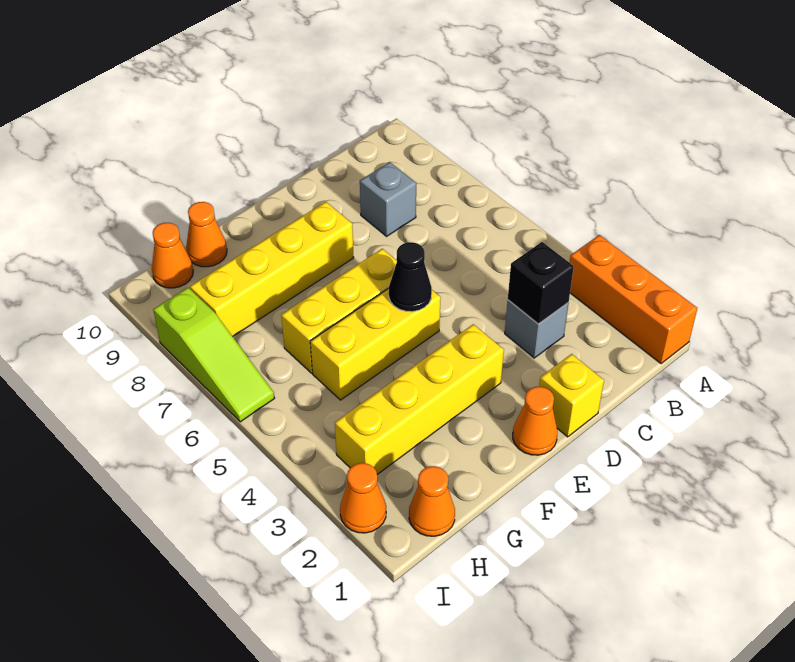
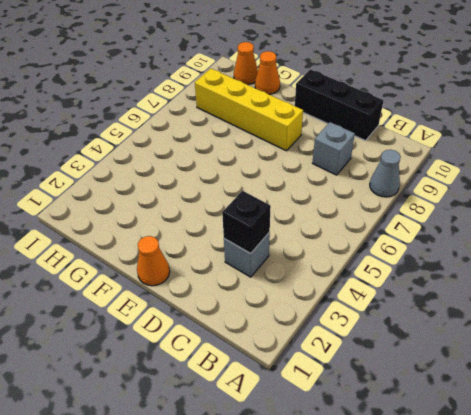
grey 1x1 cone [370,150,401,197] -> none
black 1x3 brick [295,69,384,141] -> none
none -> orange 1x3 brick [569,235,697,364]
none -> yellow 1x1 brick [539,354,604,437]
none -> yellow 1x4 brick [335,324,504,474]

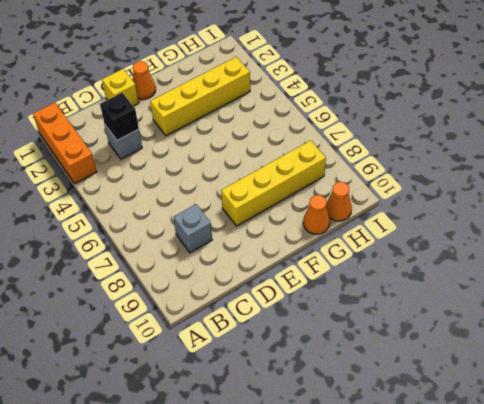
none -> yellow 1x3 brick [310,289,441,400]
none -> yellow 1x3 brick [281,249,397,373]
none -> orange 1x1 cone [409,466,455,536]

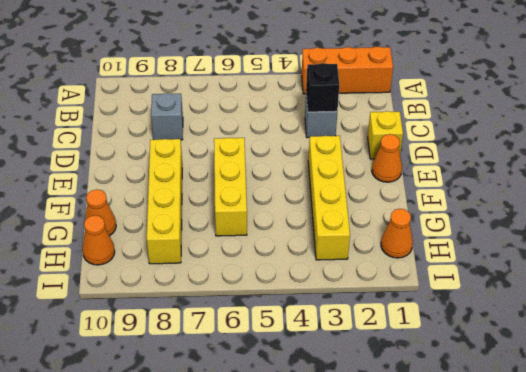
none -> yellow 1x3 brick [310,289,441,400]
none -> orange 1x1 cone [340,463,386,533]
none -> lime 1x3 slope [153,288,275,422]

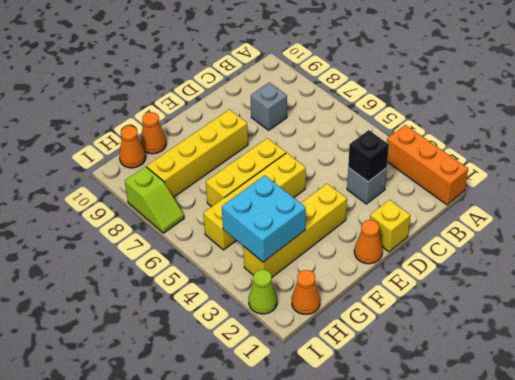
yellow 1x4 brick [203,153,306,250] -> yellow 1x3 brick [310,289,441,400]
cyan 2x2 brick [222,175,306,262] -> none
lime 1x1 cone [249,270,277,314] -> orange 1x1 cone [340,463,386,533]
lime 1x2 slope [125,167,184,233] -> lime 1x3 slope [153,288,275,422]
none -> black 1x1 cone [389,242,432,312]

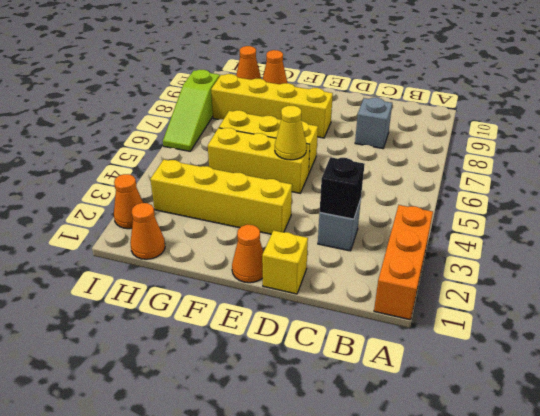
yellow 1x1 cone [275,106,306,160] -> black 1x1 cone [389,242,432,312]

